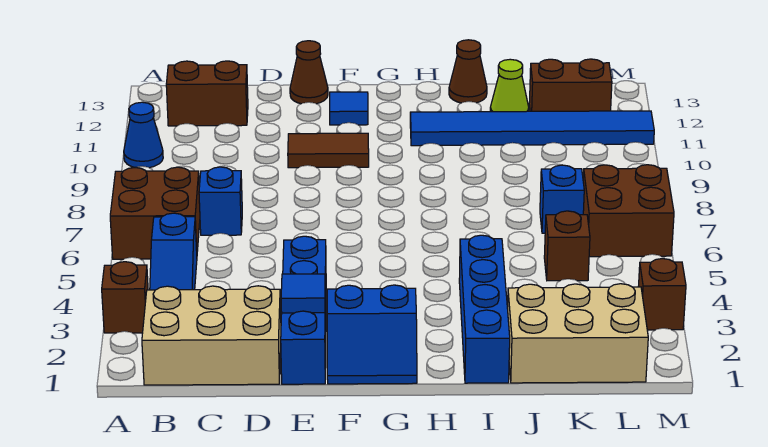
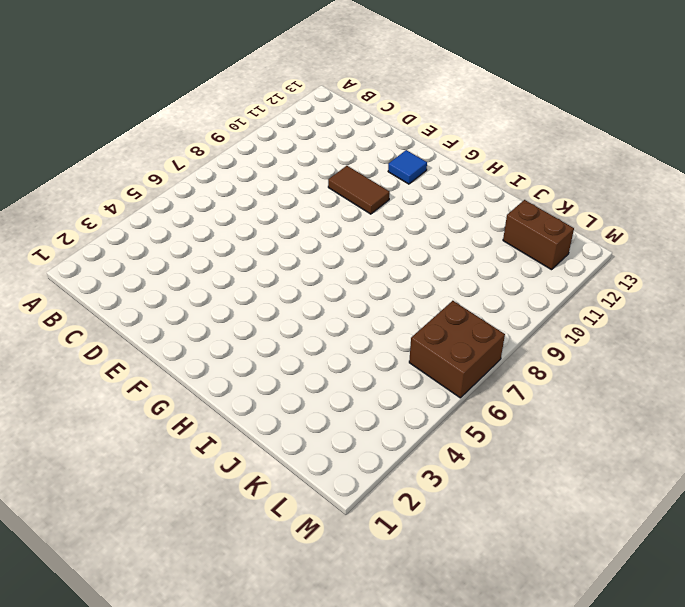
none -> brown 1x1 brick [102,262,148,333]
none -> brown 2x2 brick [110,167,200,259]
none -> blue 1x1 cone [124,102,163,168]

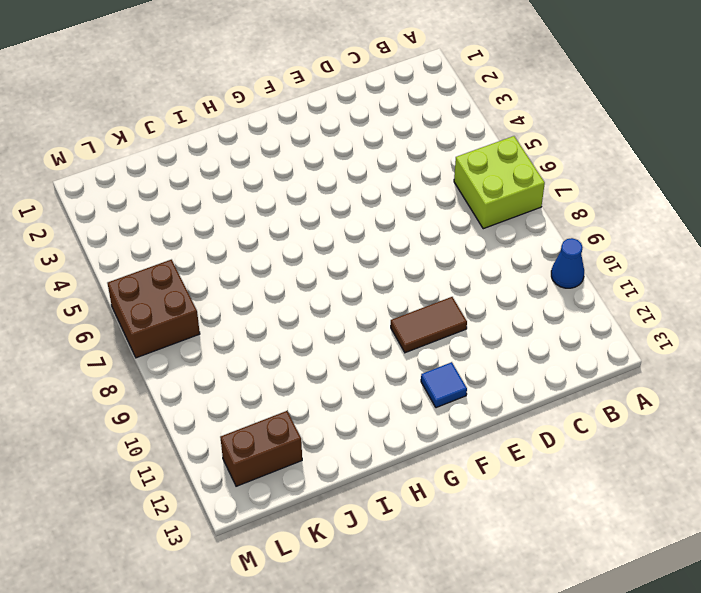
lime 2x2 brick [454,136,545,229] -> brown 2x2 brick [110,167,200,259]
none -> brown 1x1 brick [102,262,148,333]
none -> tan 2x3 brick [142,286,281,385]
none -> blue 1x3 slope [150,213,197,290]

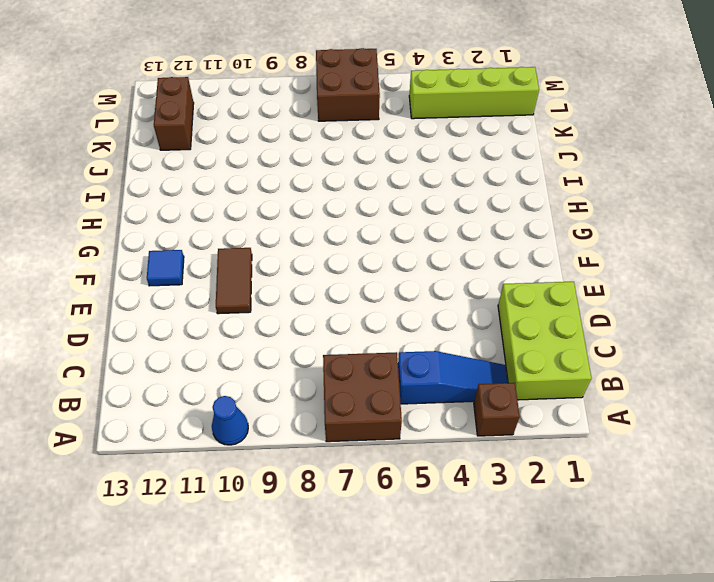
lime 2x3 brick [498,282,591,400] -> tan 2x3 brick [142,286,281,385]
lime 1x4 brick [409,67,539,119] -> tan 2x3 brick [507,284,648,383]
none -> brown 1x2 brick [166,61,248,126]
none -> blue 1x1 brick [199,167,242,235]
none -> blue 1x4 brick [281,236,326,384]

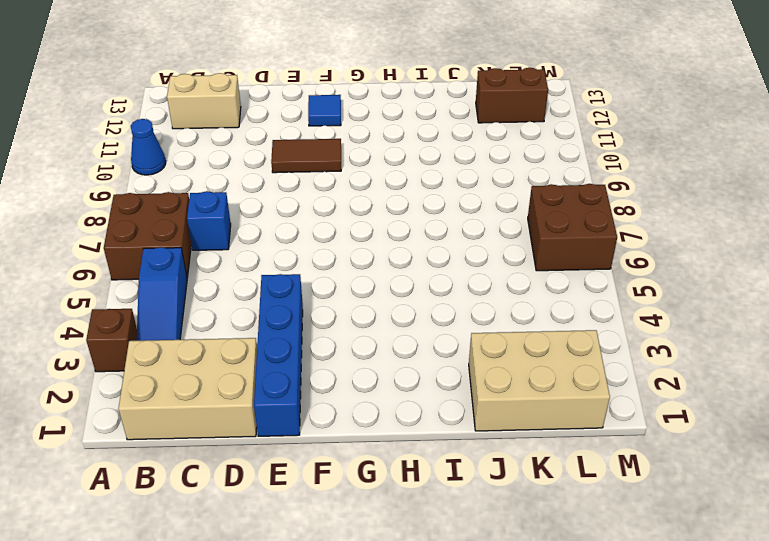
tan 1x2 brick [167,73,241,129] -> brown 1x2 brick [166,61,248,126]
none -> brown 1x1 cone [290,41,328,104]
none -> blue 2x2 slope [327,285,417,384]
none -> blue 1x6 tile [410,111,654,146]

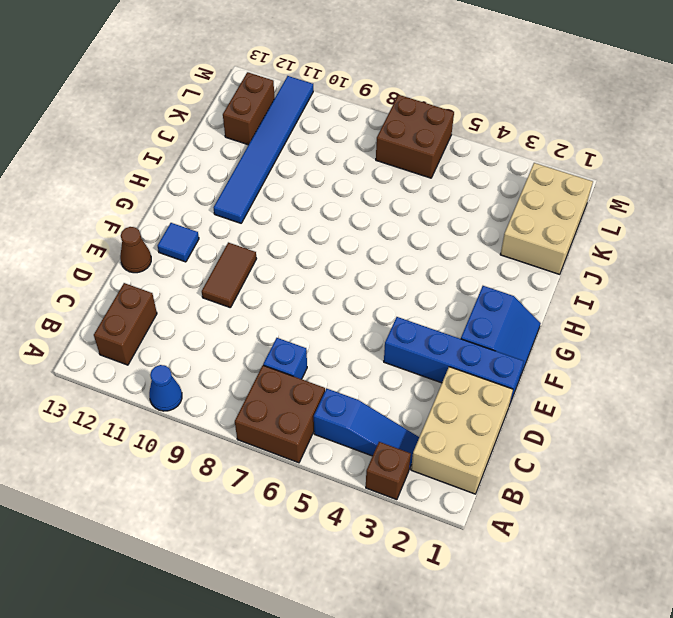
none -> blue 1x4 brick [459,235,510,383]
none -> brown 1x1 cone [449,40,487,103]
none -> lime 1x1 cone [490,59,529,112]

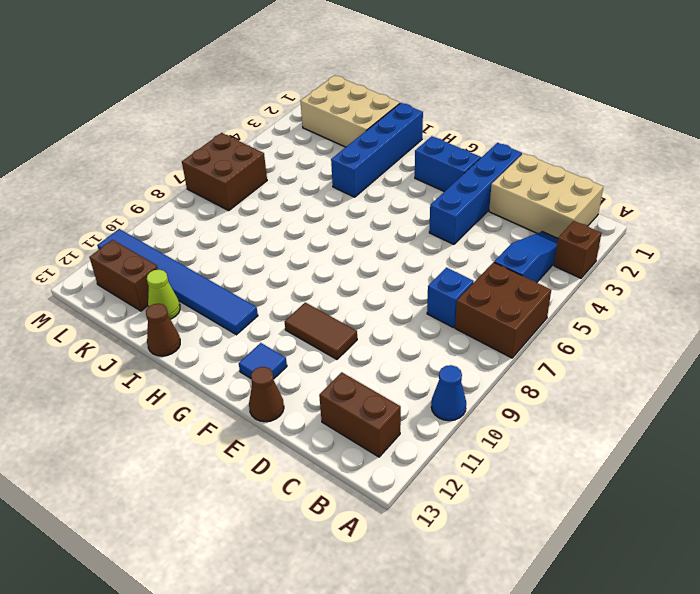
none -> brown 1x1 brick [544,211,590,281]
none -> blue 1x1 brick [540,165,584,233]
none -> brown 1x1 brick [638,259,686,330]

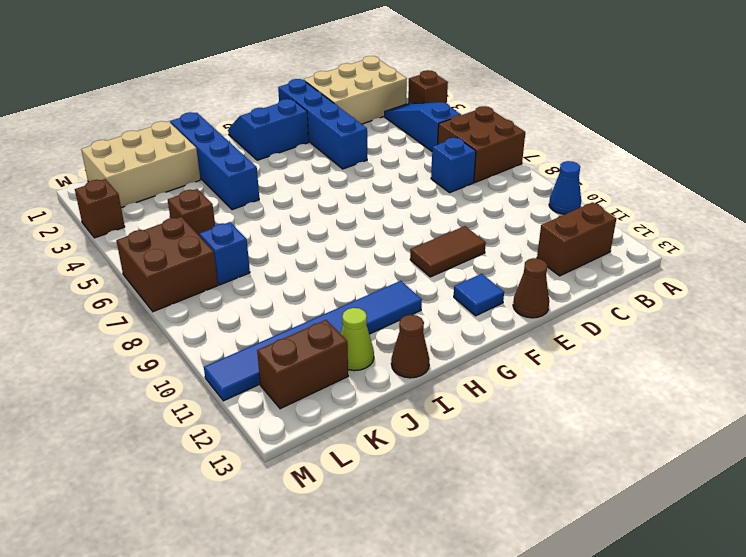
none -> blue 1x1 tile [281,274,325,313]

